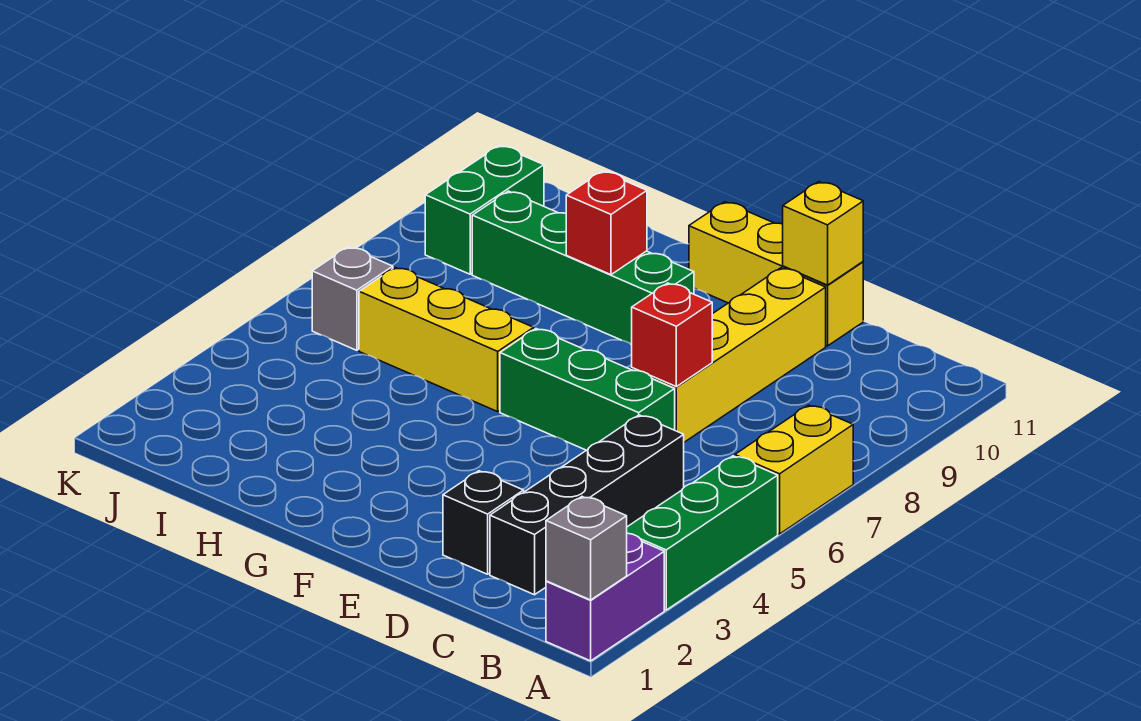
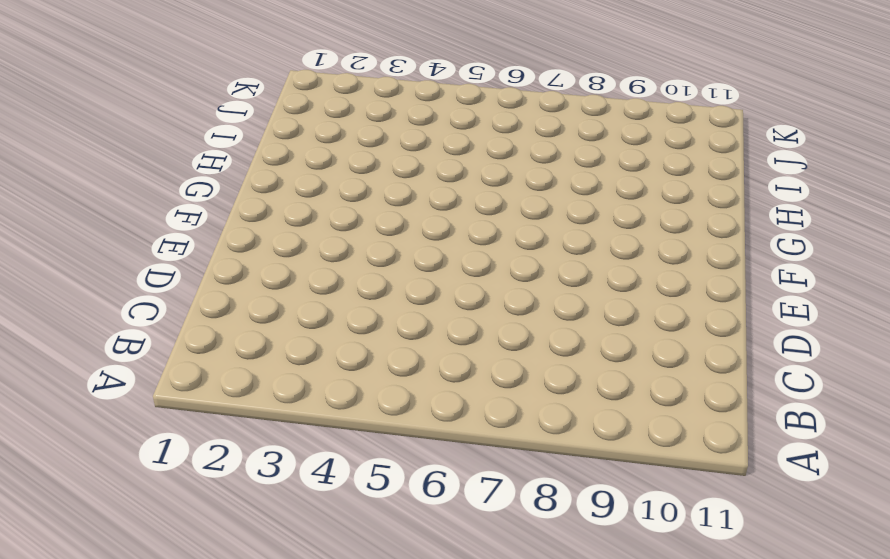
none -> purple 1x2 brick [546,533,664,661]
none -> green 1x3 brick [627,456,778,610]
none -> yellow 1x2 brick [735,405,853,534]

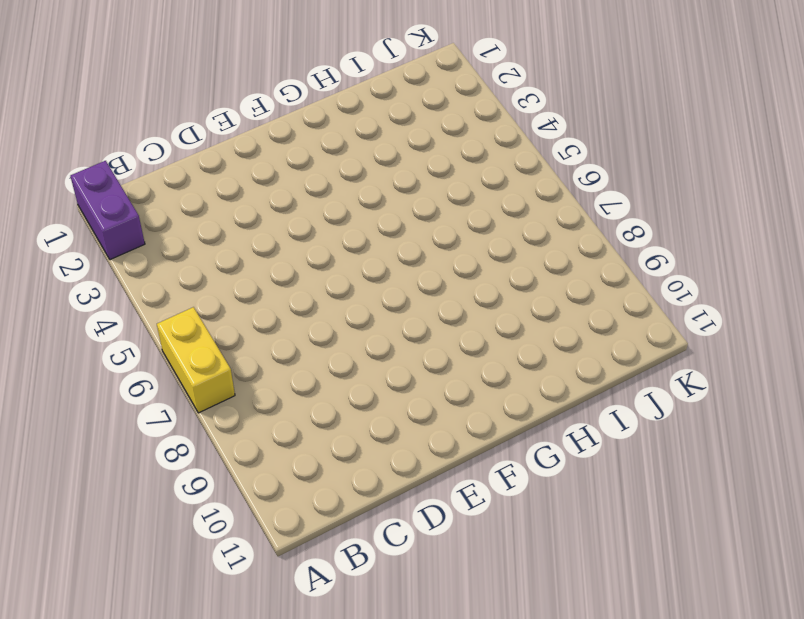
none -> green 1x3 brick [627,456,778,610]
none -> black 1x4 brick [490,415,684,595]
none -> black 1x1 brick [443,471,524,574]

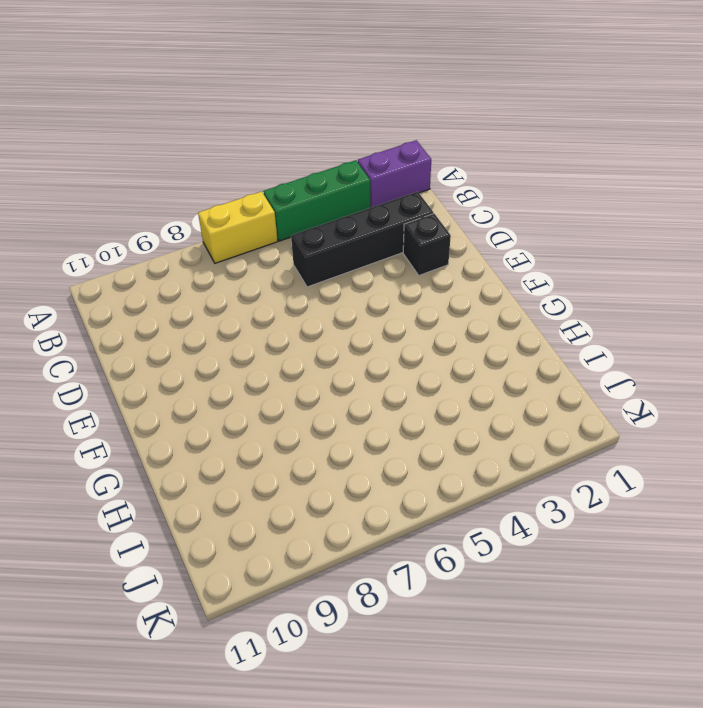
none -> green 1x3 brick [500,329,675,450]
none -> yellow 1x4 brick [632,268,826,442]
none -> yellow 1x3 brick [689,202,863,346]

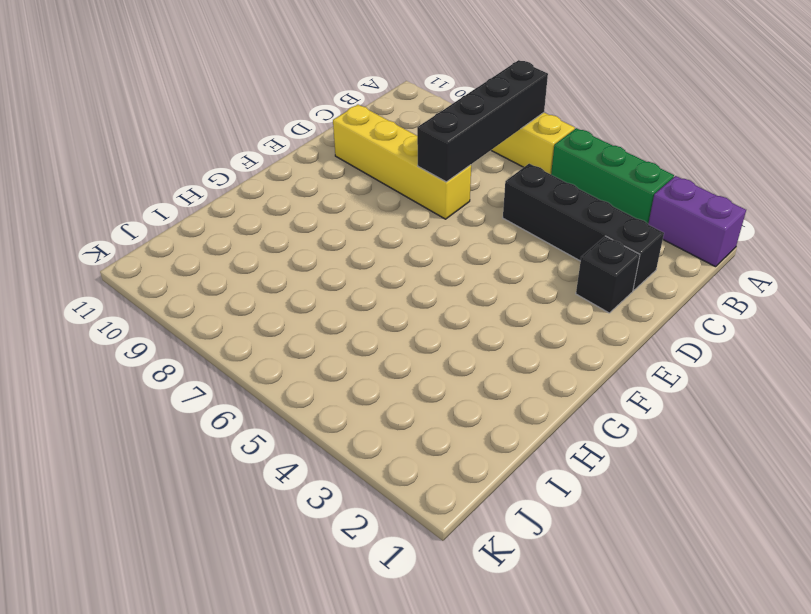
black 1x4 brick [417,60,548,182] -> red 1x1 brick [632,283,712,387]
none -> green 1x3 brick [500,329,675,450]
none -> yellow 1x3 brick [689,202,863,346]
none -> green 1x4 brick [472,191,694,345]

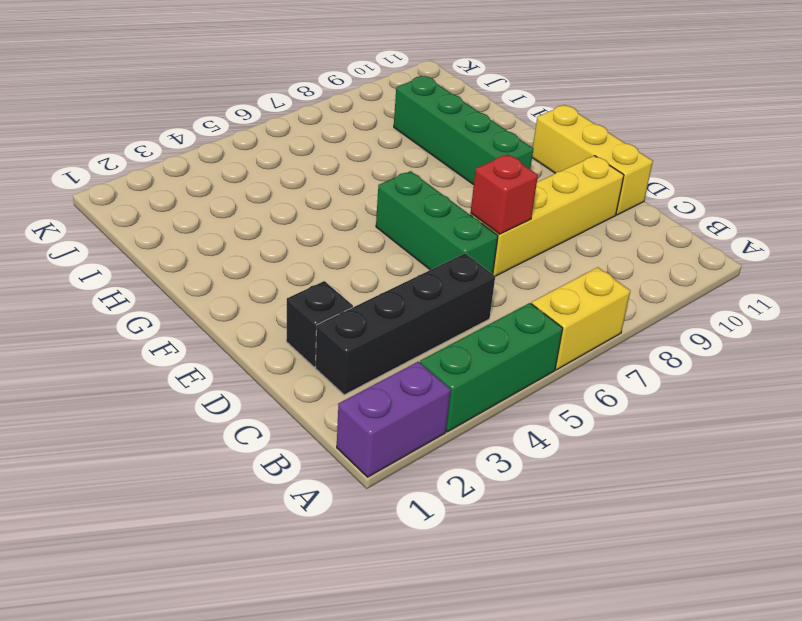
none -> yellow 1x3 brick [359,267,534,412]
none -> grey 1x1 brick [312,247,393,350]
none -> green 1x2 brick [425,145,544,274]

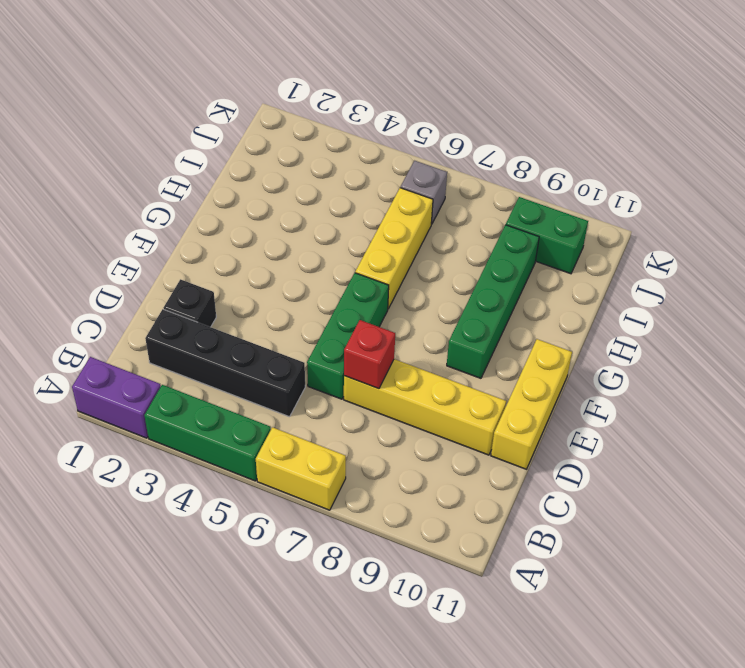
none -> grey 1x1 brick [546,497,627,600]
none -> yellow 1x1 brick [783,182,863,285]
none -> red 1x1 brick [566,171,647,275]

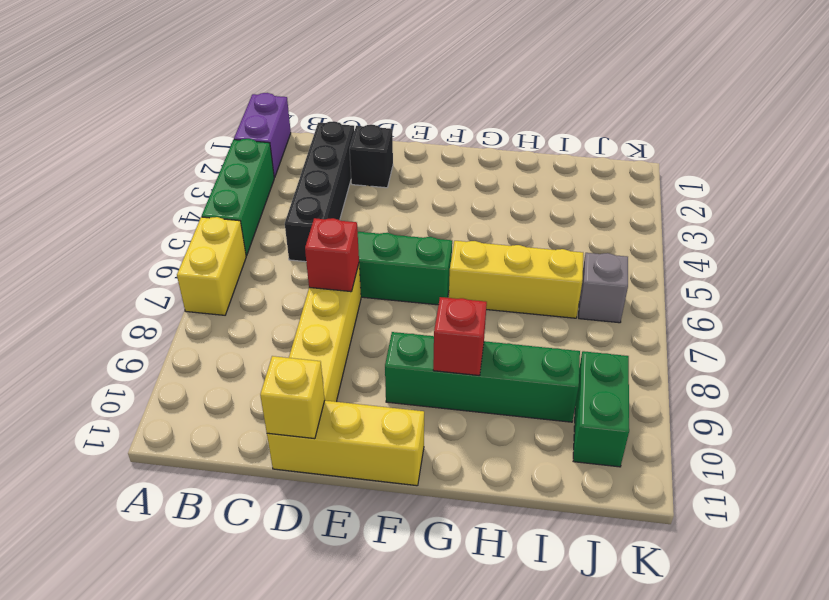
none -> grey 1x1 brick [546,497,627,600]

